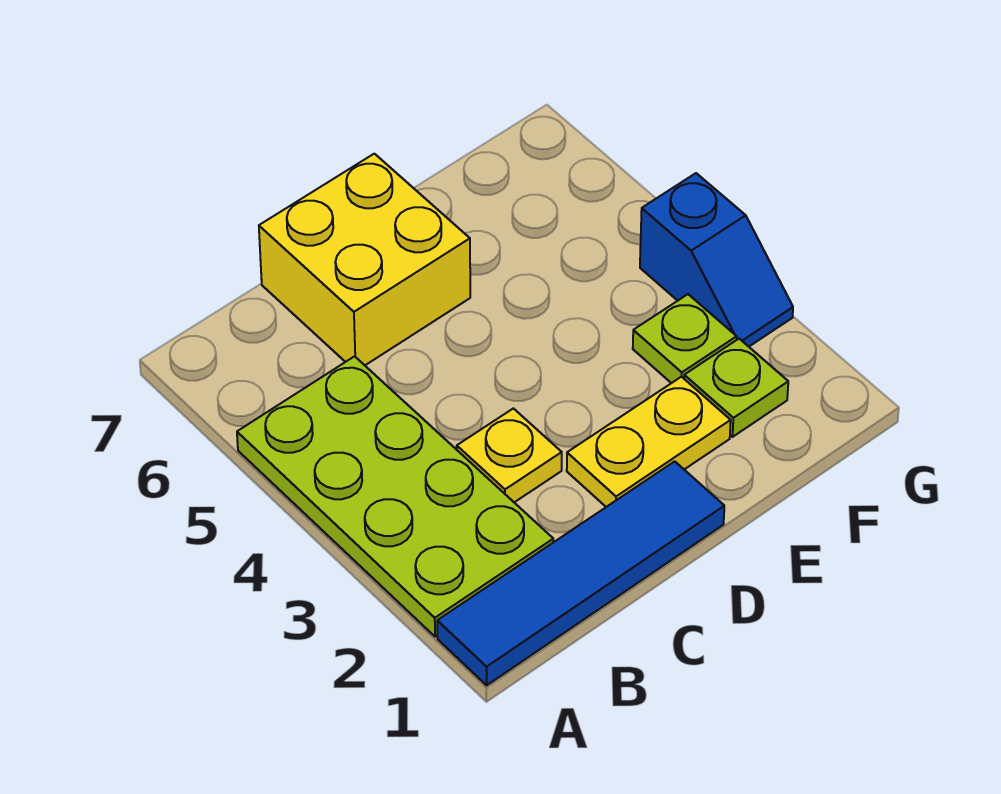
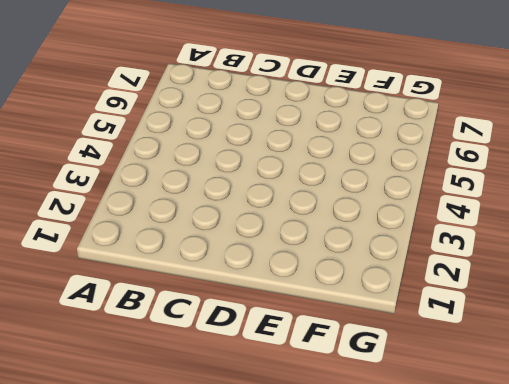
none -> blue 1x4 tile [437,461,724,685]
none -> lime 2x4 plate [237,356,553,637]

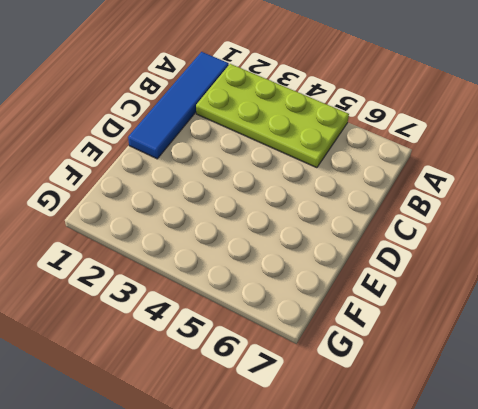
none -> yellow 1x1 plate [457,408,562,502]
none -> yellow 2x2 brick [259,154,470,365]

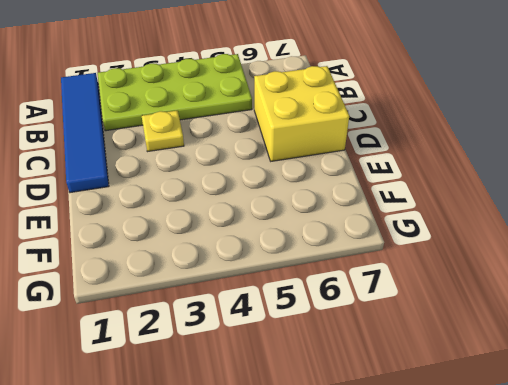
none -> yellow 1x2 plate [567,377,731,507]
none -> lime 1x1 plate [684,339,788,437]

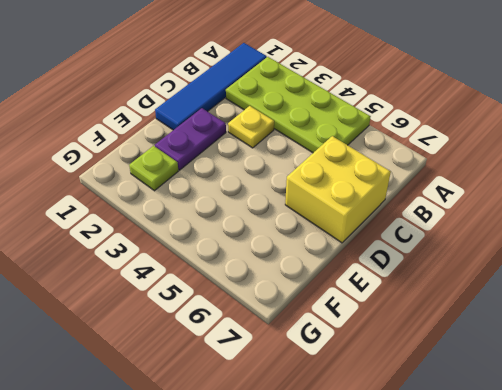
purple 1x2 plate [155,108,226,170] -> yellow 1x2 plate [567,377,731,507]
none -> lime 1x1 plate [633,294,737,383]
none -> blue 1x2 slope [640,173,793,347]

